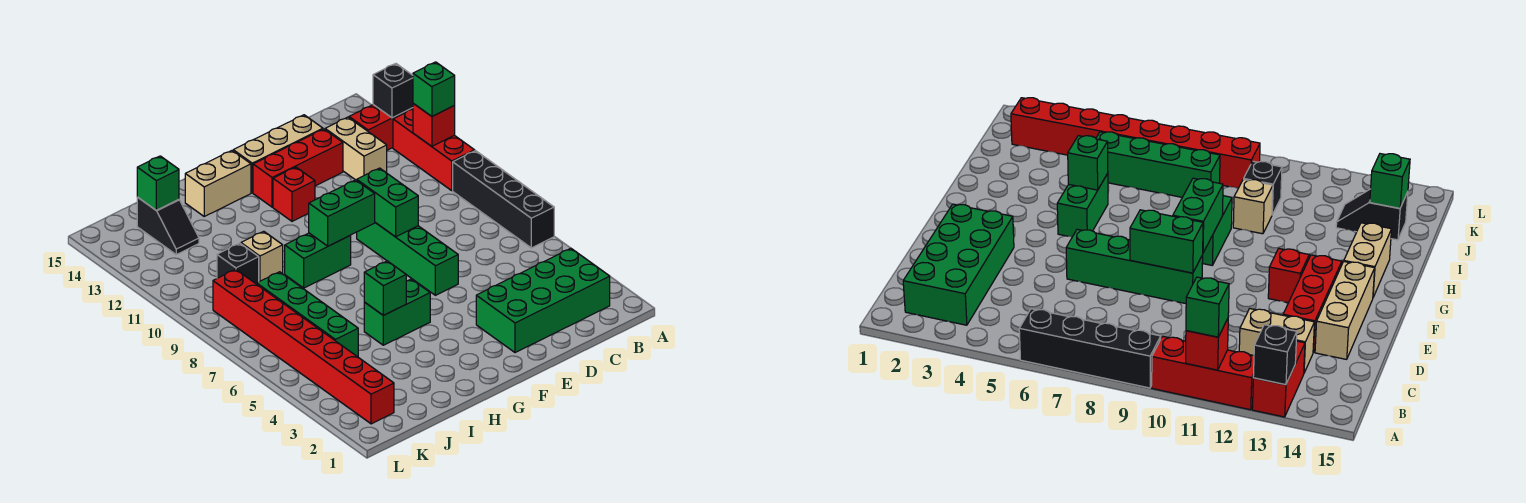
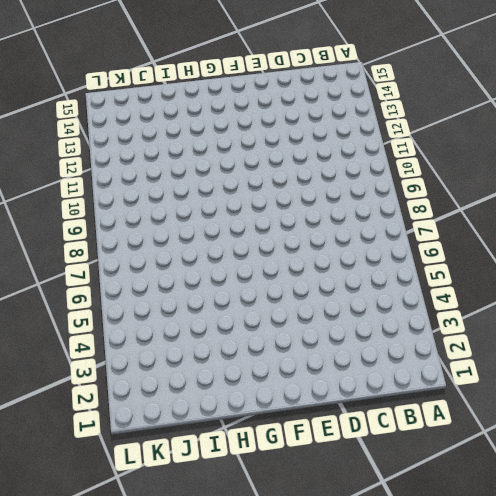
none -> black 1x4 brick [453,151,554,248]
none -> red 1x3 brick [393,109,475,190]
none -> red 1x2 brick [349,105,413,150]

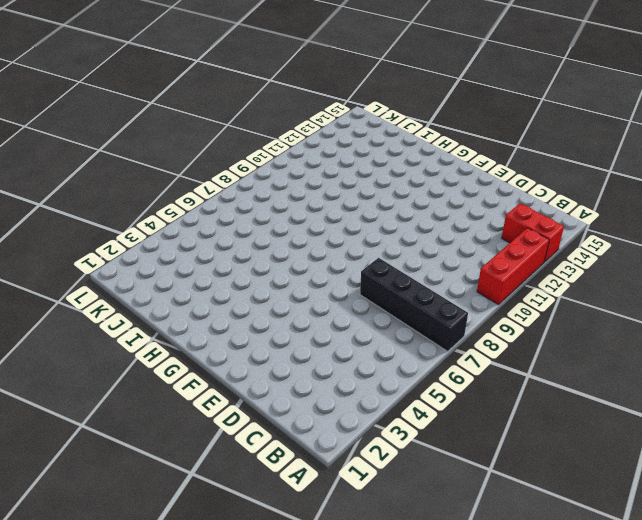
black 1x4 brick [360,258,468,351] -> black 1x4 brick turned to [453,151,554,248]
none -> green 2x4 brick [476,248,610,353]
none -> tan 1x2 brick [325,117,387,180]
none -> red 1x3 brick [253,129,343,207]

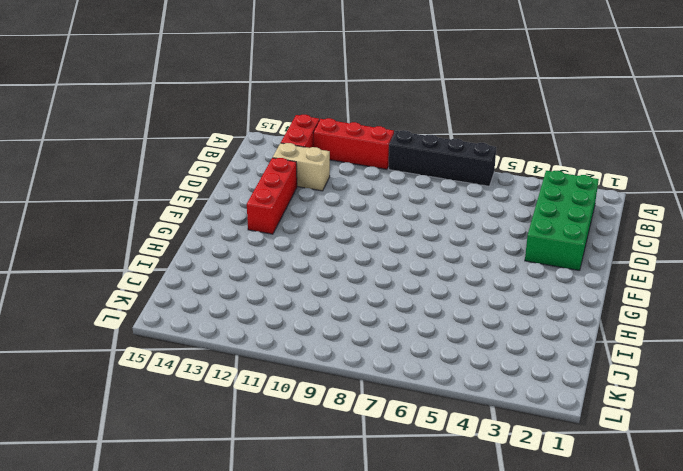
none -> tan 1x3 brick [233,115,323,193]
none -> green 1x4 brick [357,223,458,295]
none -> red 1x1 brick [273,167,315,221]

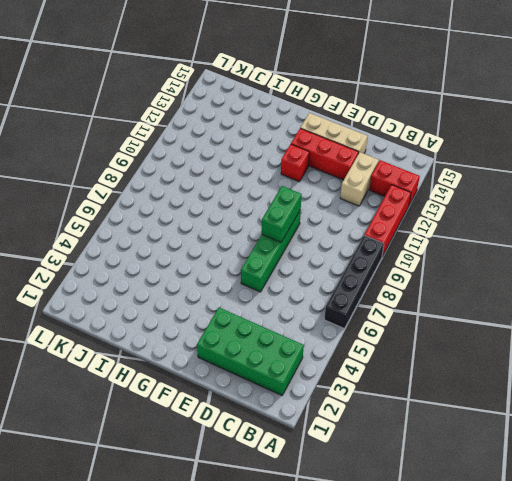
none -> green 1x2 brick [364,279,430,345]
none -> green 1x2 brick [285,233,351,288]
none -> tan 1x2 brick [185,151,251,216]

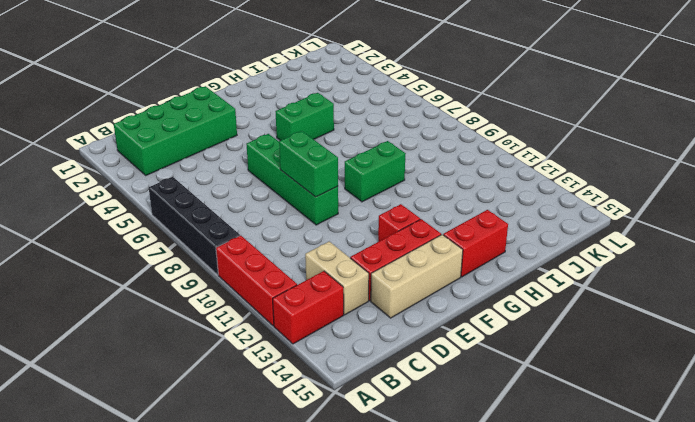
red 1x2 brick [443,210,508,277] -> tan 1x2 brick [185,151,251,216]
none -> tan 1x1 brick [241,231,283,282]
none -> green 1x4 brick [257,272,358,357]
none -> black 1x1 brick [217,243,259,284]

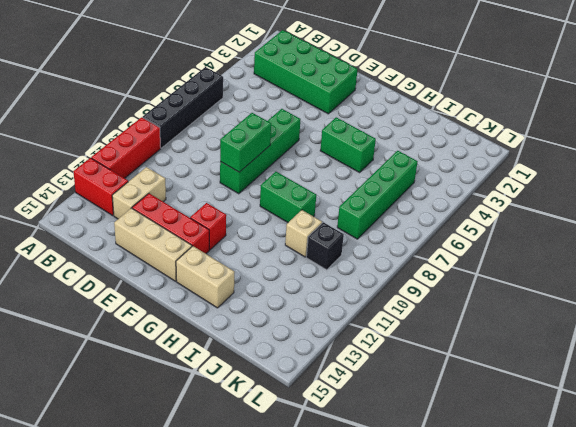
none -> black 1x2 slope [137,197,199,254]
none -> red 1x8 brick [213,269,394,424]
none -> red 1x1 brick [413,103,455,146]

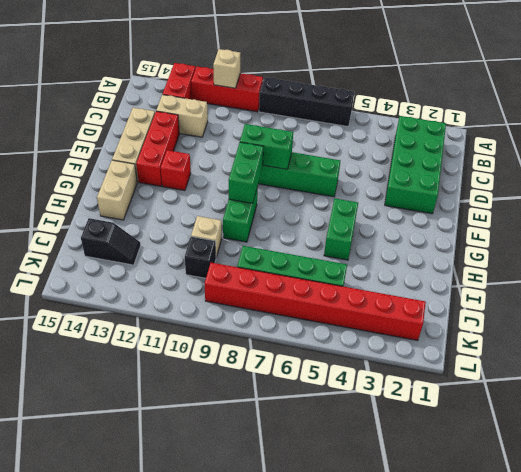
tan 1x1 brick [213,49,240,88] -> red 1x1 brick [413,103,455,146]
none -> black 1x1 brick [373,64,413,118]
none -> green 1x1 brick [364,261,406,315]
none -> green 1x1 brick [137,156,179,210]

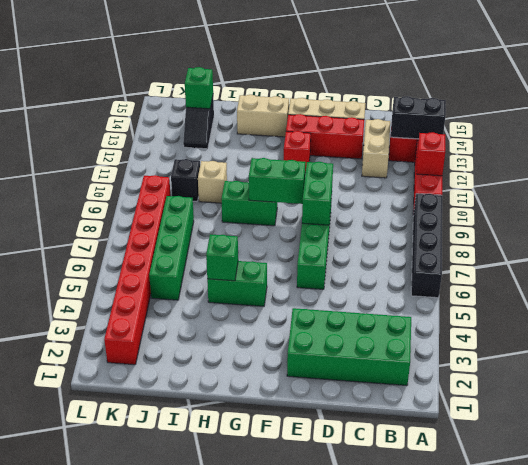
black 1x2 brick [391,96,446,139] -> black 1x1 brick [373,64,413,118]
none -> green 1x1 brick [413,62,455,116]

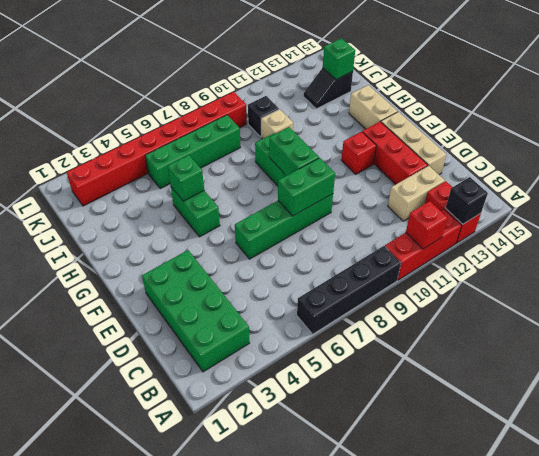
none -> green 1x1 brick [413,62,455,116]

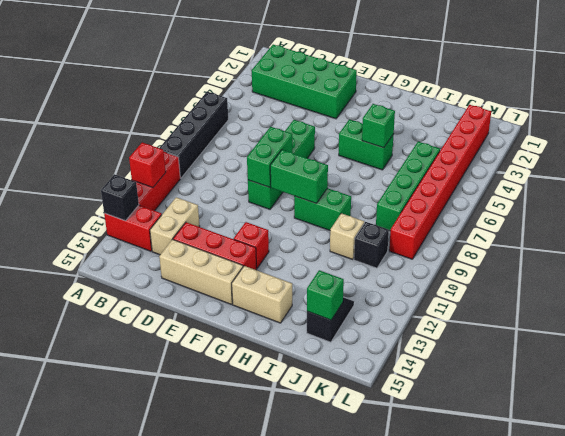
none -> green 1x1 brick [413,62,455,116]

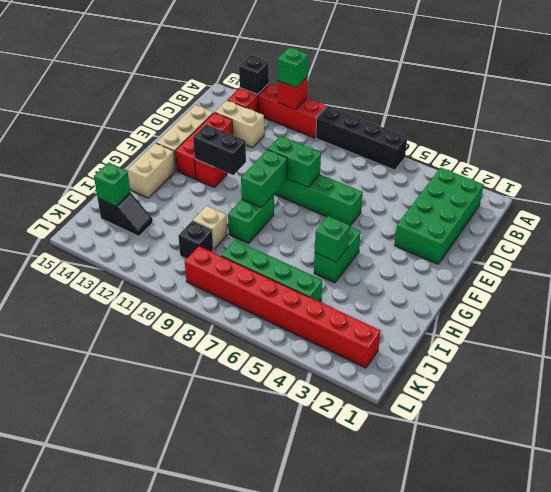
black 1x2 brick [193,125,246,175] -> none

